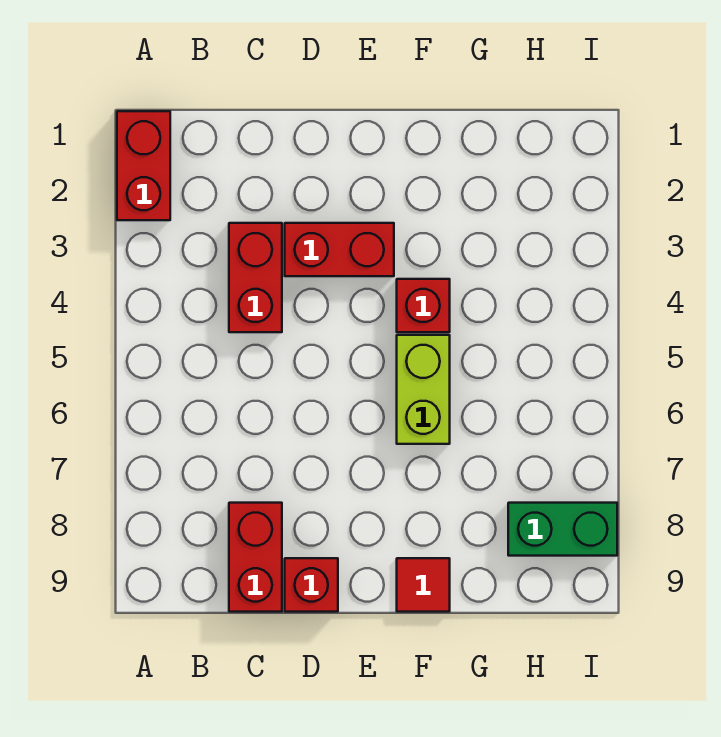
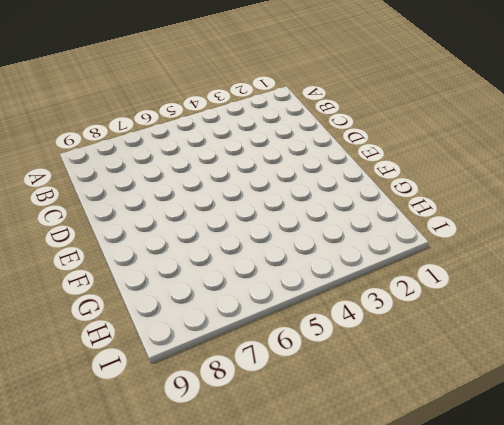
none -> red 1x2 brick [117,111,170,220]
none -> red 1x2 brick [229,223,282,332]

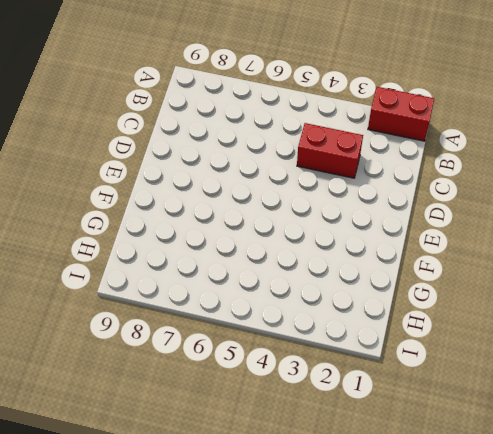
none -> red 1x2 brick [229,503,282,612]
none -> red 1x2 brick [285,223,394,276]

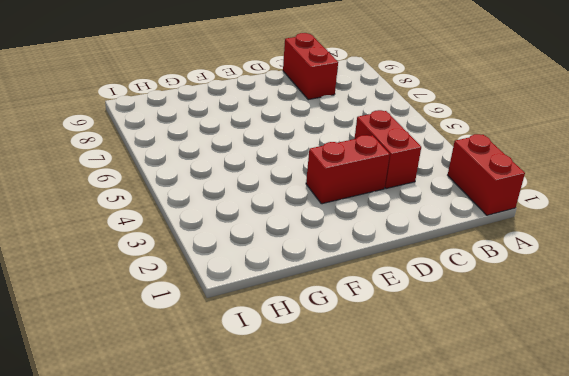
none -> red 1x1 brick [285,558,338,612]
none -> red 1x1 brick [397,279,450,332]

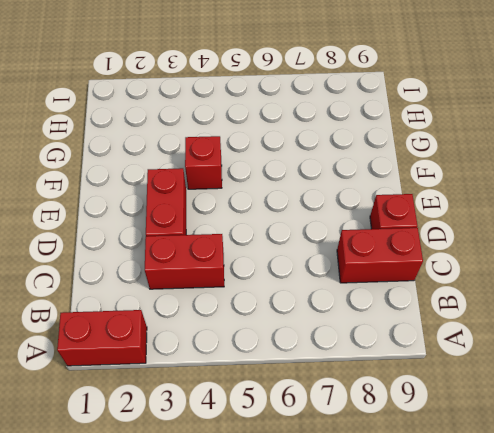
none -> lime 1x2 brick [397,335,450,444]
none -> red 1x1 tile [397,558,450,612]

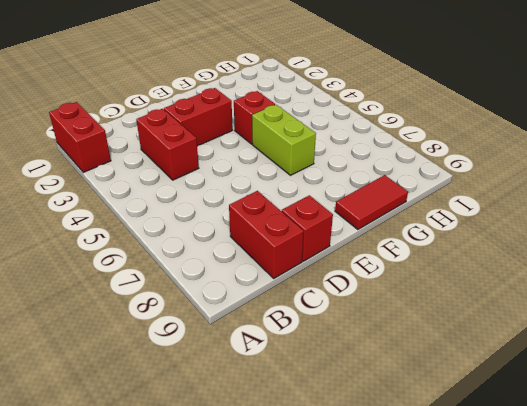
red 1x2 tile [335,175,408,230] -> red 1x1 tile [397,558,450,612]
none -> green 1x2 brick [508,503,617,556]

